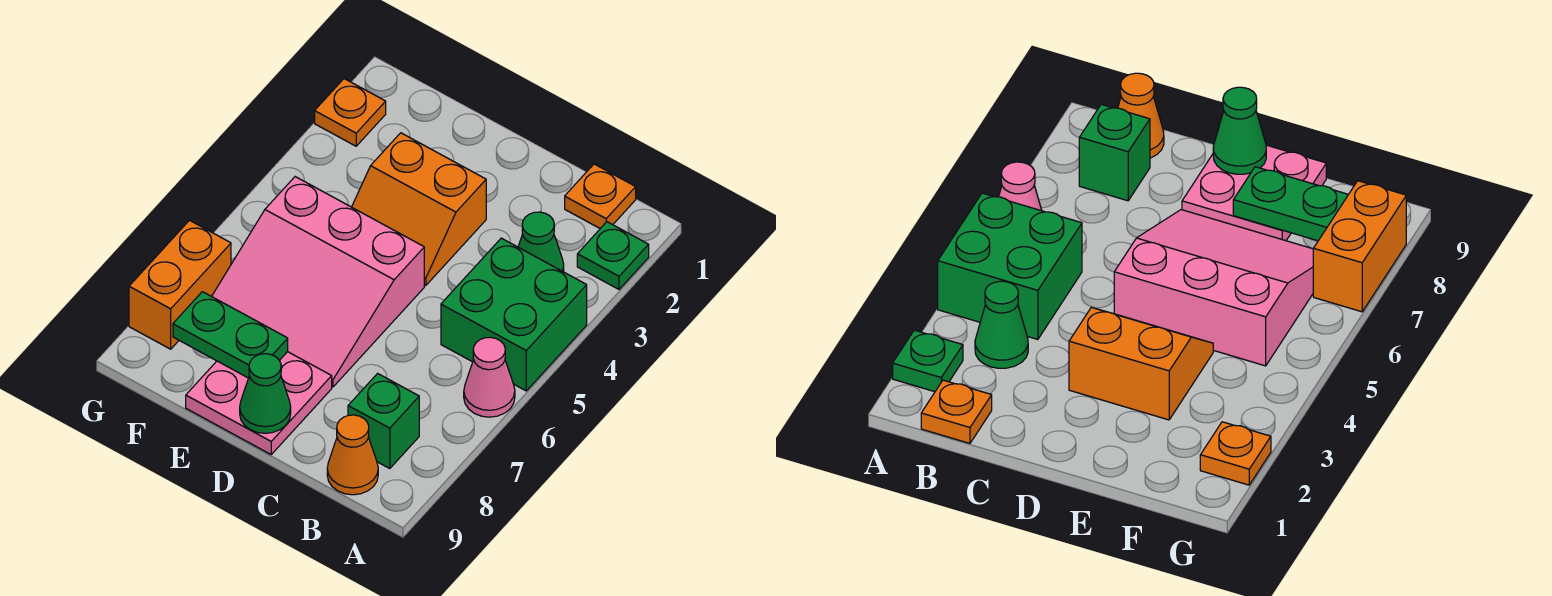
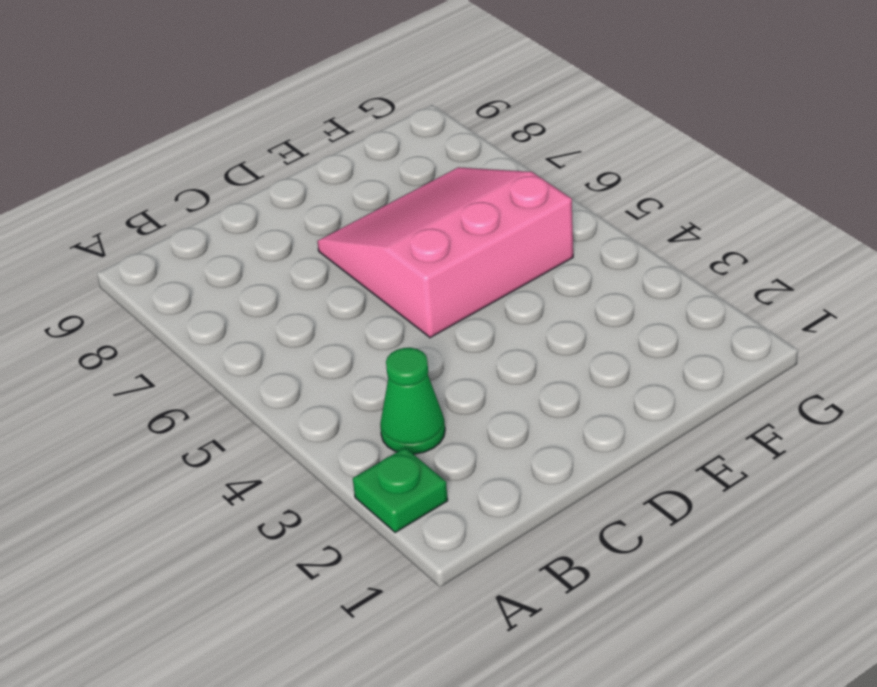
none -> green 2x2 brick [441,238,587,391]
none -> pink 1x1 cone [464,337,515,417]
none -> orange 1x1 plate [565,164,636,229]

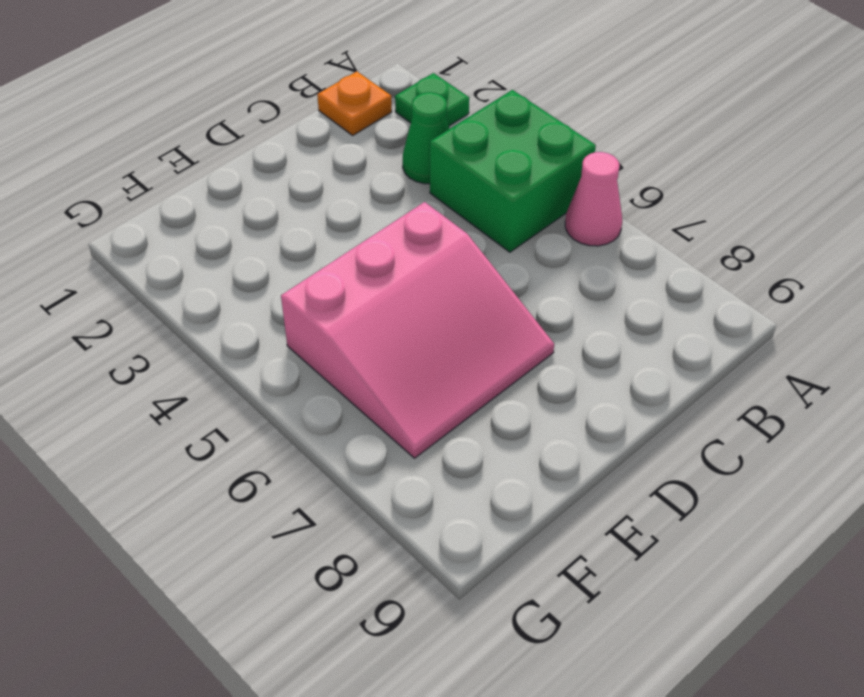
none -> green 1x1 brick [348,373,419,469]
none -> orange 1x1 cone [327,415,378,495]
none -> orange 2x2 slope [352,133,486,286]

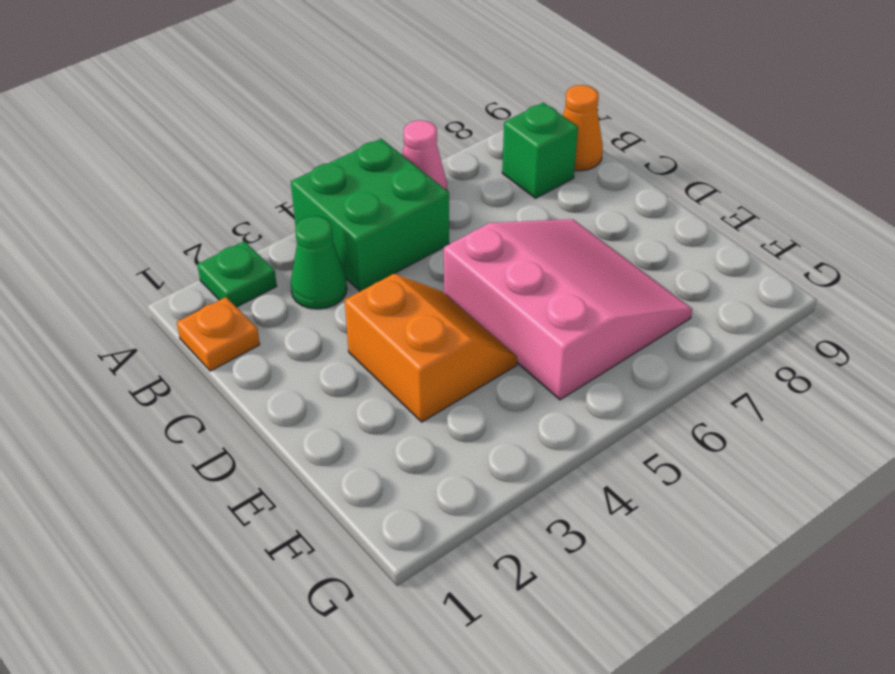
none -> pink 2x2 plate [186,352,332,454]
none -> orange 1x1 plate [315,79,386,146]
none -> orange 1x2 brick [129,220,231,349]

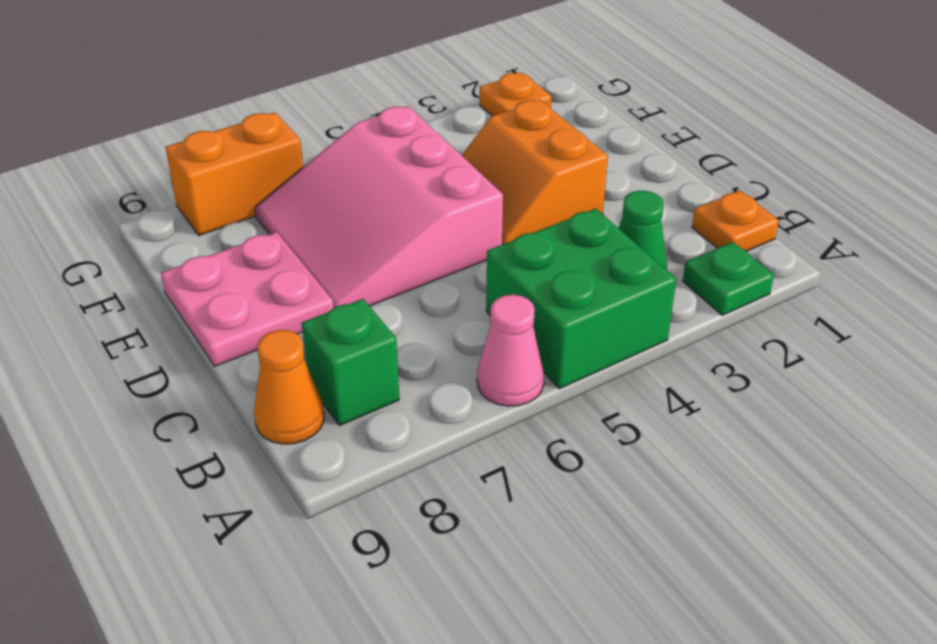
none -> green 1x1 cone [240,354,291,433]
none -> green 1x2 plate [173,292,288,378]

